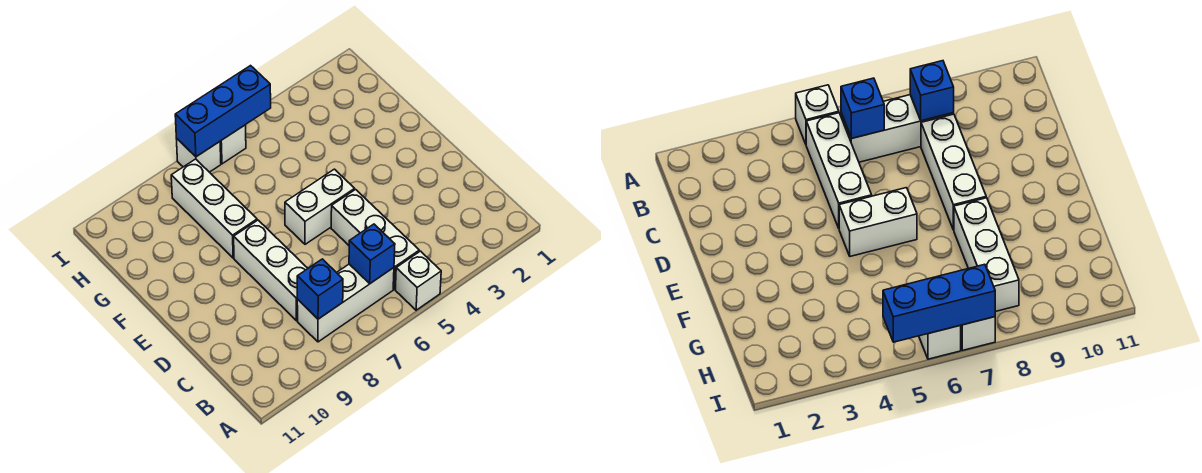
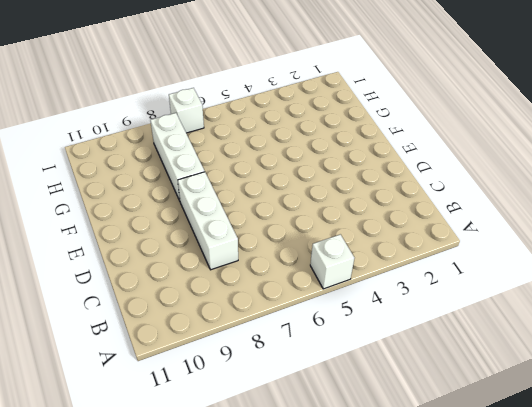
none -> white 1x3 brick [331,190,419,289]
none -> white 1x3 brick [297,264,394,342]

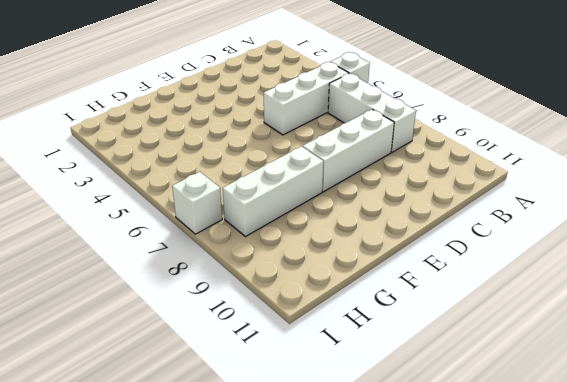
none -> white 1x2 brick [285,169,355,244]
none -> white 1x1 brick [220,125,246,164]

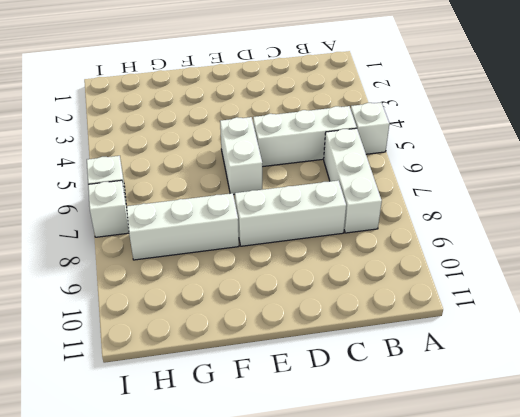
none -> blue 1x1 brick [349,224,395,283]
none -> blue 1x1 brick [297,259,343,319]

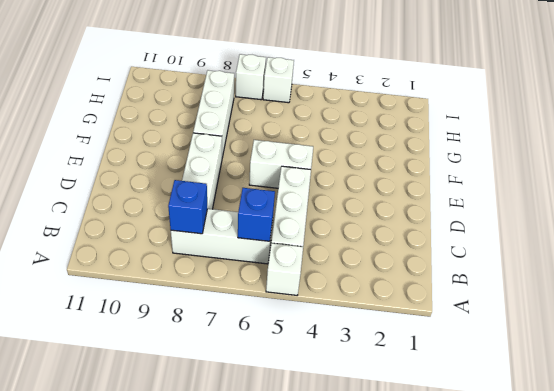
none -> blue 1x3 brick [175,66,271,157]

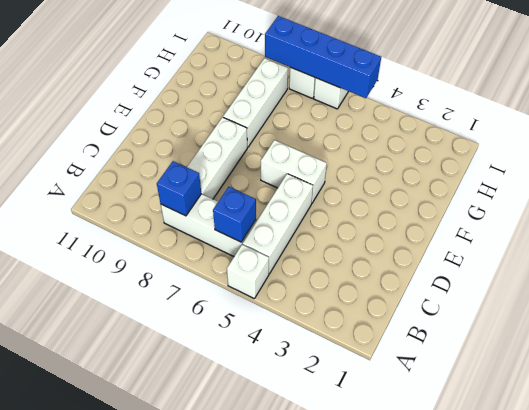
blue 1x4 brick [265,16,381,98] -> blue 1x3 brick [175,66,271,157]

